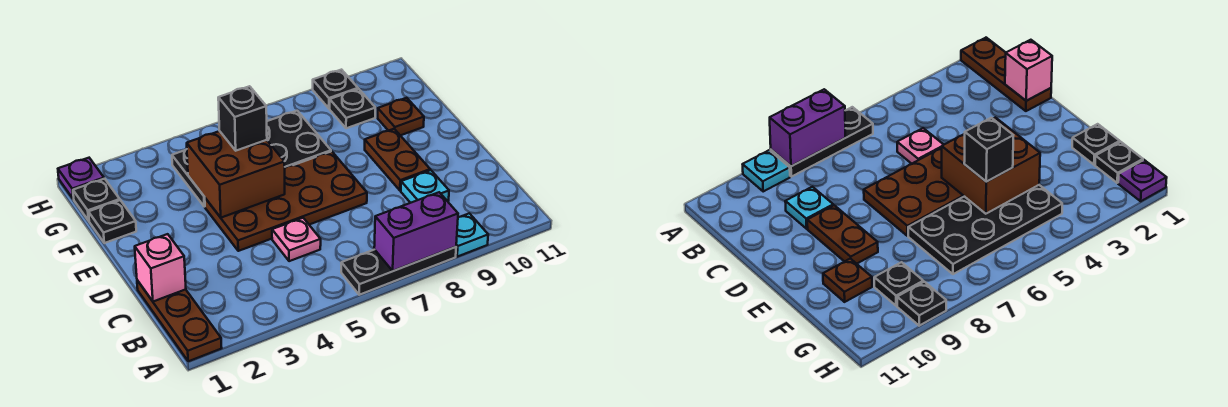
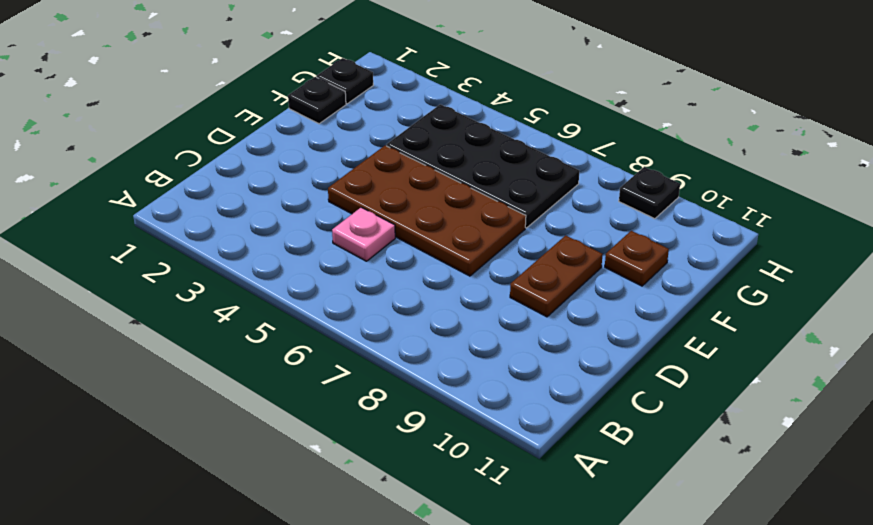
none -> brown 1x3 plate [137,280,222,361]
none -> black 1x3 plate [341,247,456,295]
none -> cyan 1x1 plate [456,213,488,257]

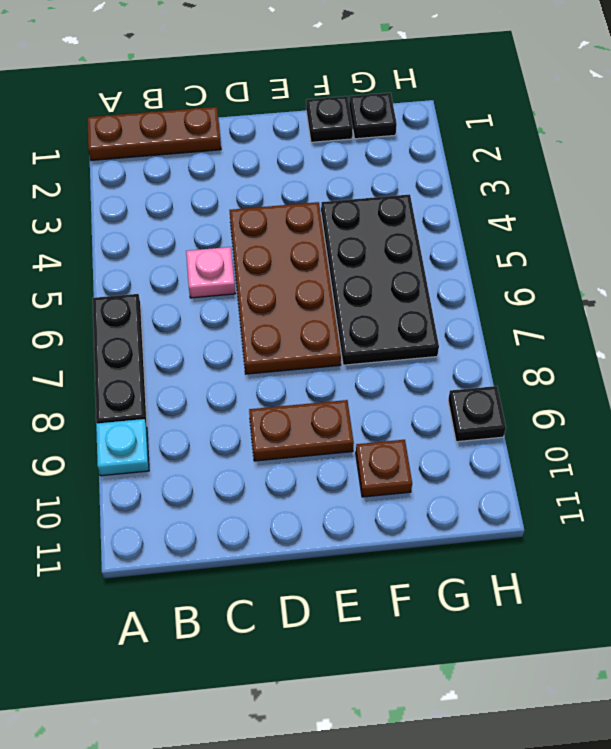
none -> cyan 1x1 plate [401,170,449,203]
none -> black 1x1 plate [330,89,375,128]
none -> purple 1x1 plate [58,158,104,199]

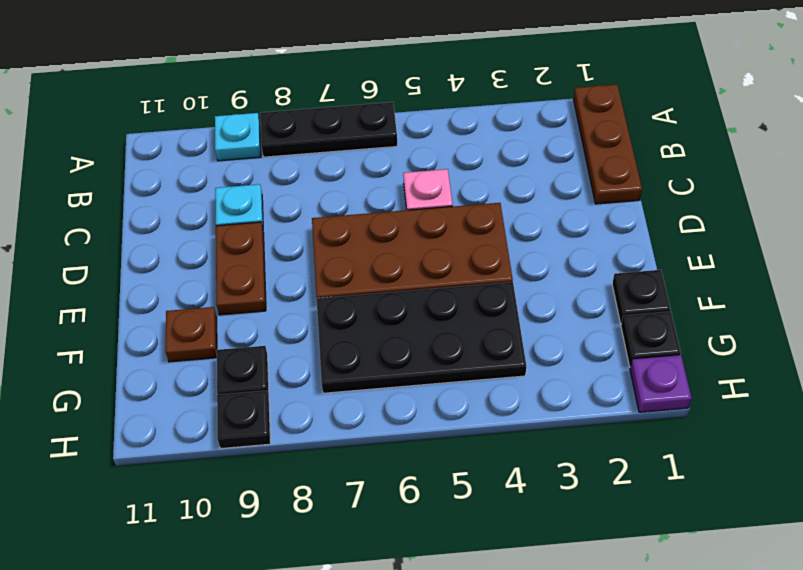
none -> purple 1x2 brick [374,192,458,271]
none -> pink 1x1 brick [135,234,186,302]
none -> brown 2x2 brick [187,131,285,218]

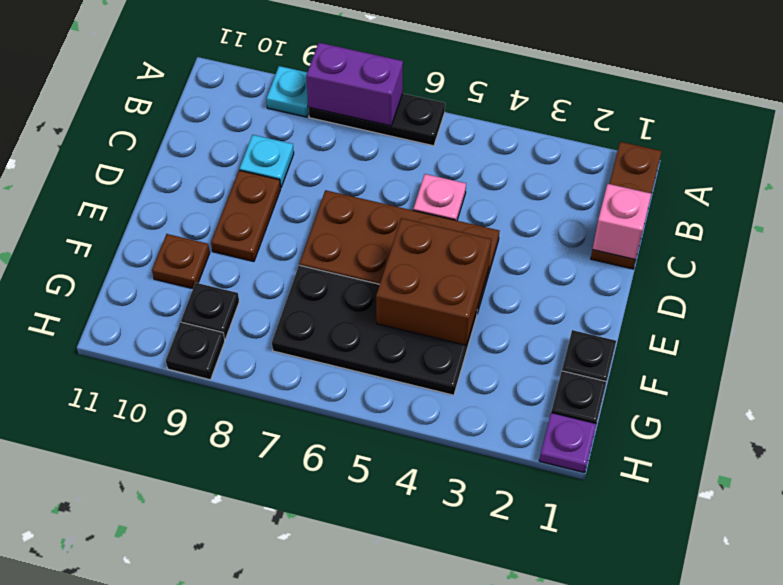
none -> black 1x1 brick [218,86,267,151]

